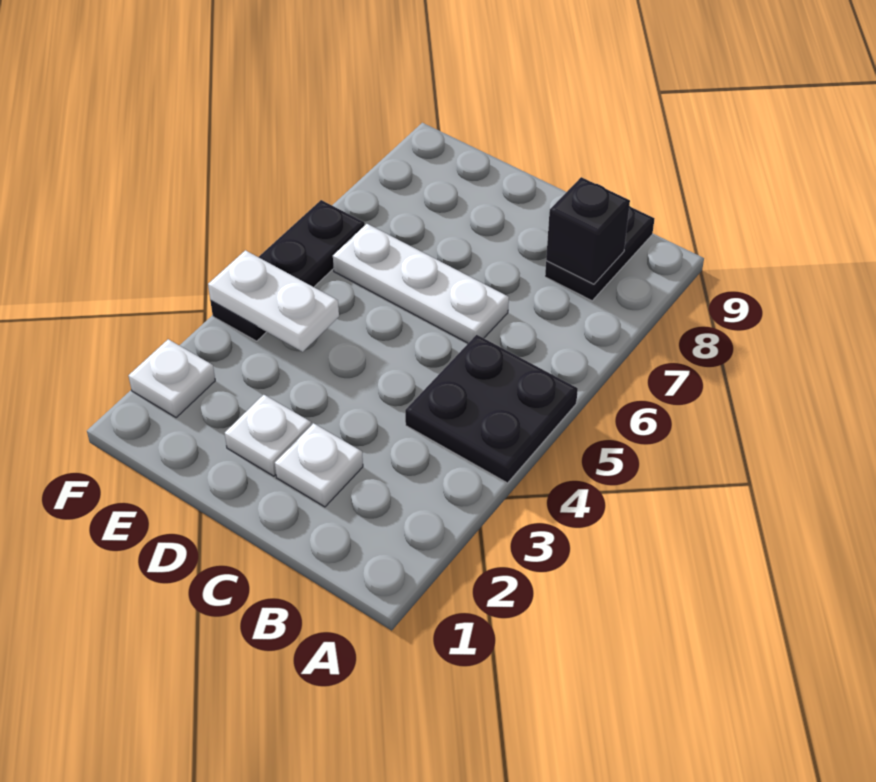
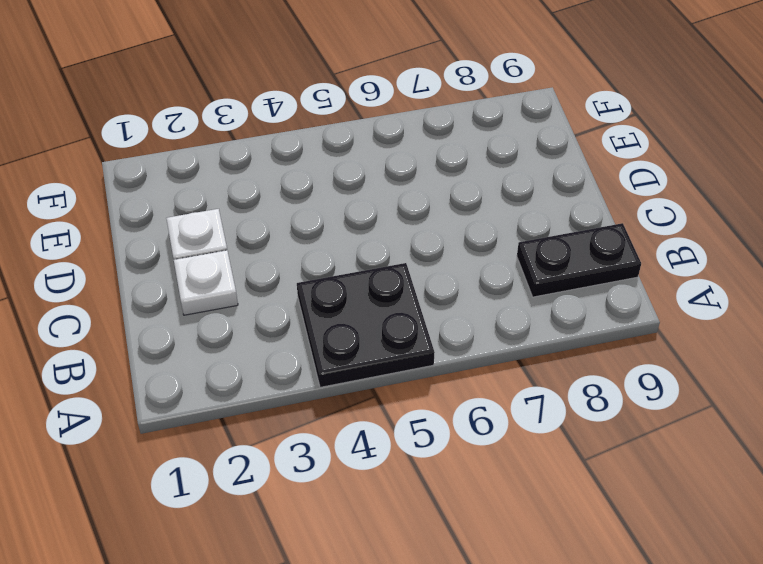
none -> white 1x3 plate [333,224,509,343]
none -> white 1x1 plate [129,339,215,417]

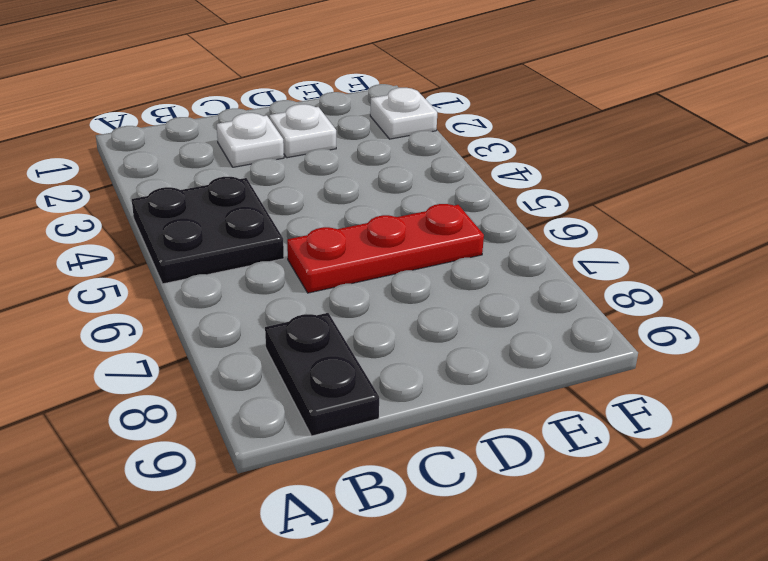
red 1x3 plate [287,204,484,293] -> white 1x3 plate [333,224,509,343]
none -> black 1x3 plate [211,200,365,341]
none -> black 1x1 brick [546,177,630,284]

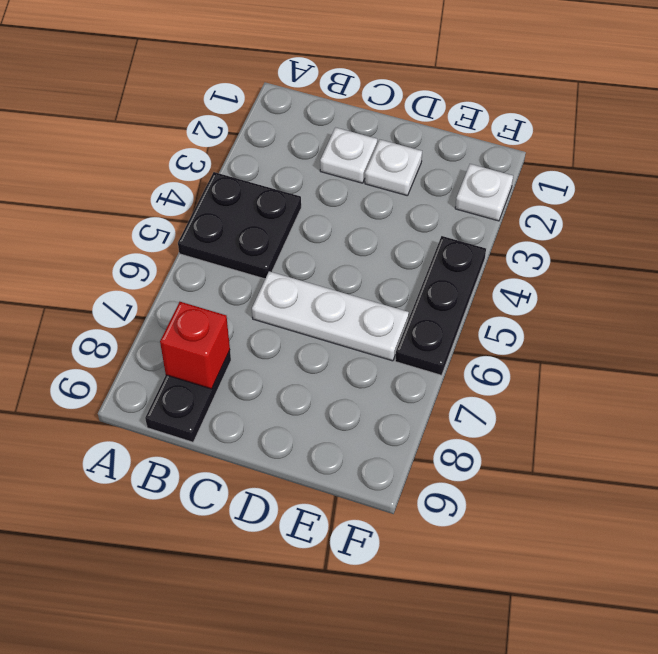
red 1x1 brick [160,302,230,389] -> black 1x1 brick [546,177,630,284]
none -> white 1x2 plate [208,250,339,352]

